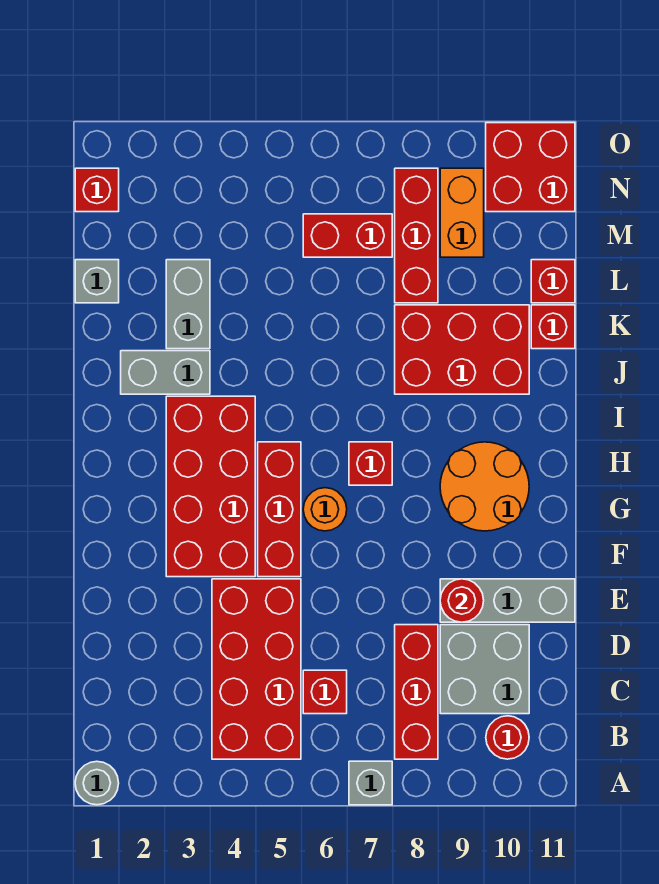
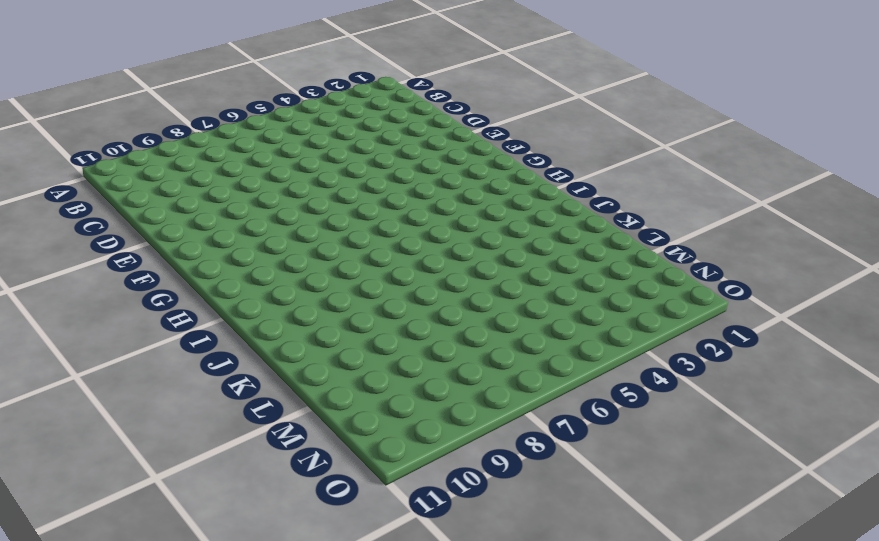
none -> grey 1x1 round brick [75,761,119,805]
none -> grey 1x1 brick [349,761,392,805]
none -> red 2x4 brick [212,579,301,759]

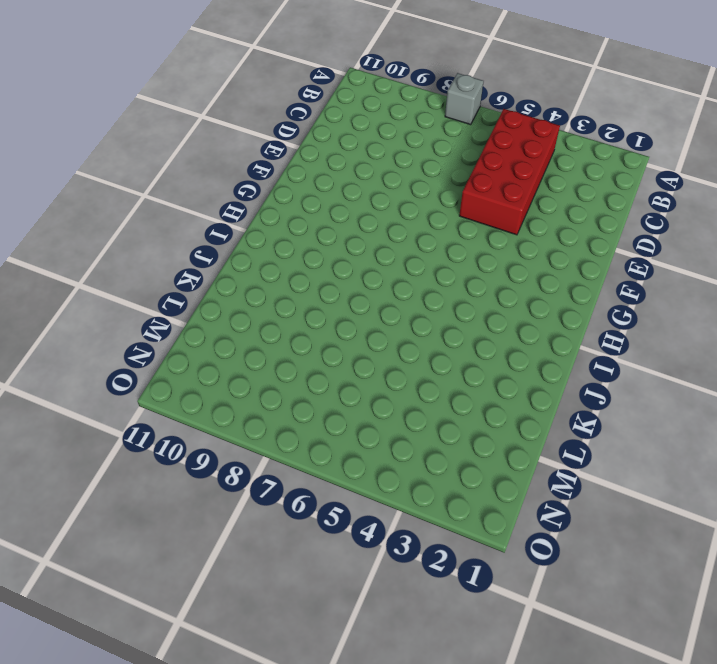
none -> grey 1x1 round brick [75,761,119,805]
none -> red 1x3 brick [395,625,438,759]
none -> red 1x1 round brick [486,716,529,759]

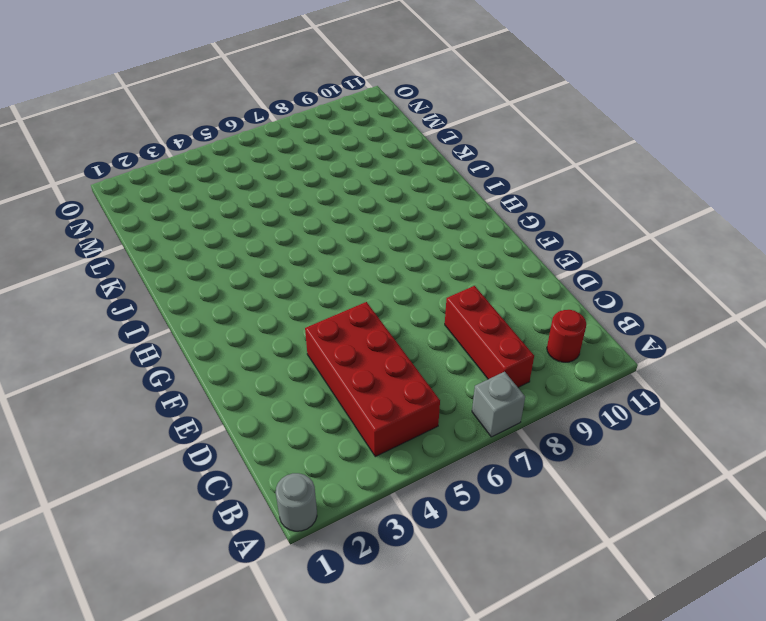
none -> red 1x1 brick [303,670,347,714]
none -> grey 2x2 brick [440,625,529,714]
none -> grey 1x3 brick [440,579,575,622]

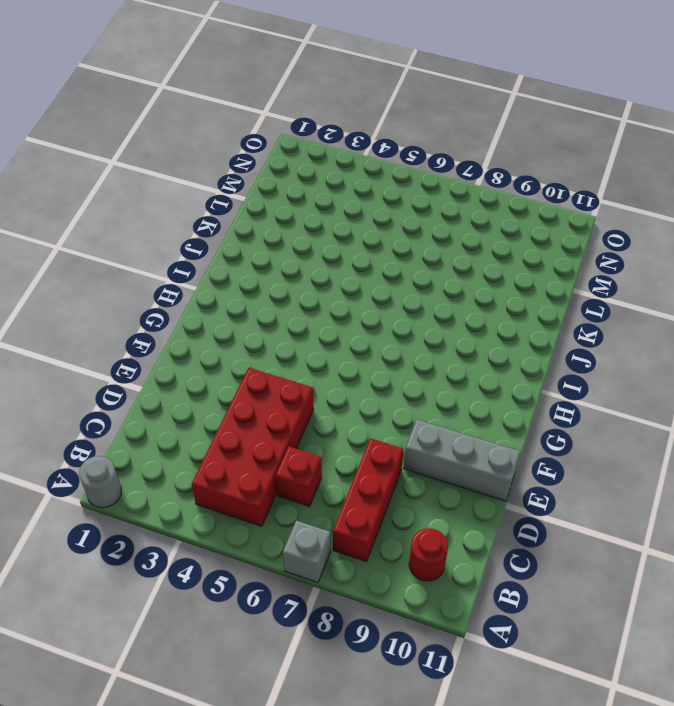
none -> grey 2x2 brick [440,625,529,714]
none -> red 2x4 brick [166,396,255,577]
none -> red 1x3 brick [258,442,301,577]

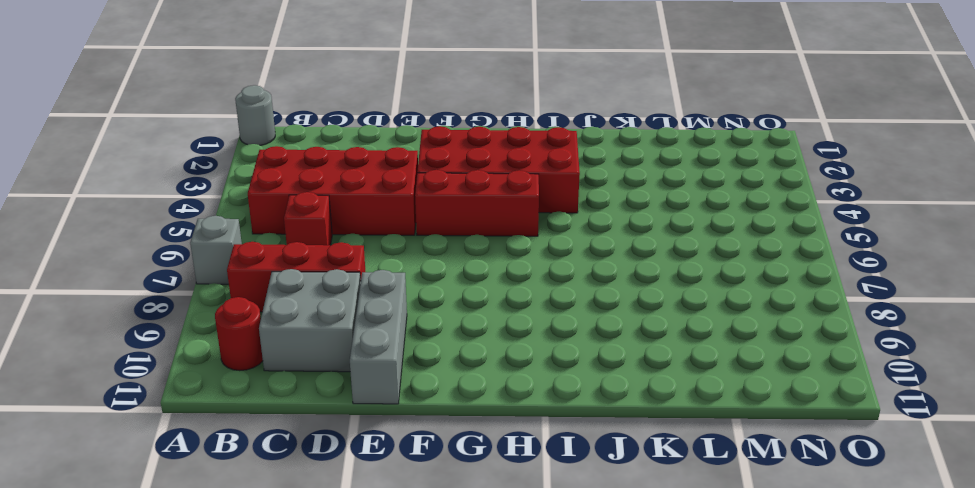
none -> orange 1x1 round brick [303,488,347,531]
none -> orange 2x2 round brick [440,442,529,531]
none -> red 1x1 brick [349,442,392,485]

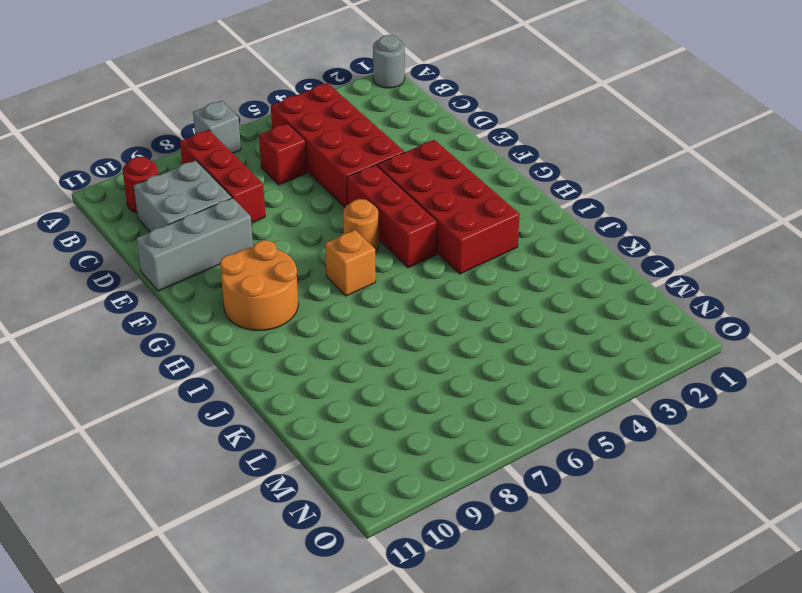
orange 1x1 brick [325,230,376,296] -> red 1x1 brick [349,442,392,485]
none -> grey 1x2 brick [121,351,210,394]
none -> red 2x3 brick [395,305,529,394]
none -> grey 1x2 brick [166,260,210,349]

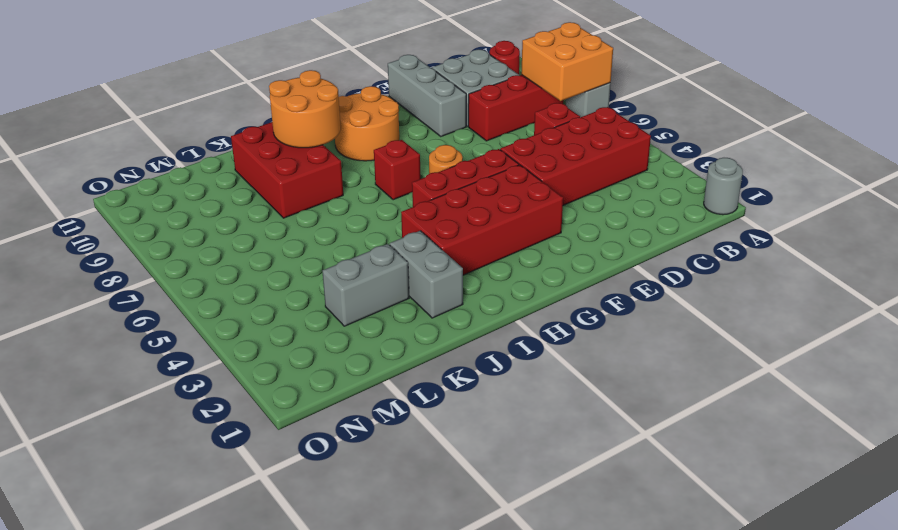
orange 2x2 brick [521,22,613,101] -> none
orange 2x2 round brick [269,70,341,148] -> none
none -> red 1x1 brick [531,305,575,349]
none -> grey 1x1 brick [75,260,119,303]
none -> red 1x3 brick [395,168,438,303]

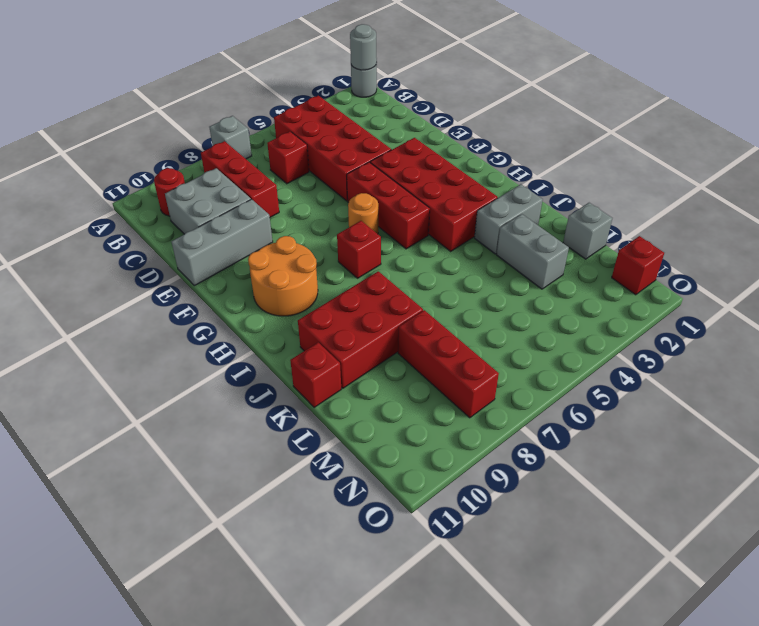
grey 1x1 round brick [350,24,377,70] -> none
none -> red 1x1 brick [531,260,575,303]
none -> red 1x2 brick [303,214,392,257]
none -> orange 1x2 brick [440,168,484,257]

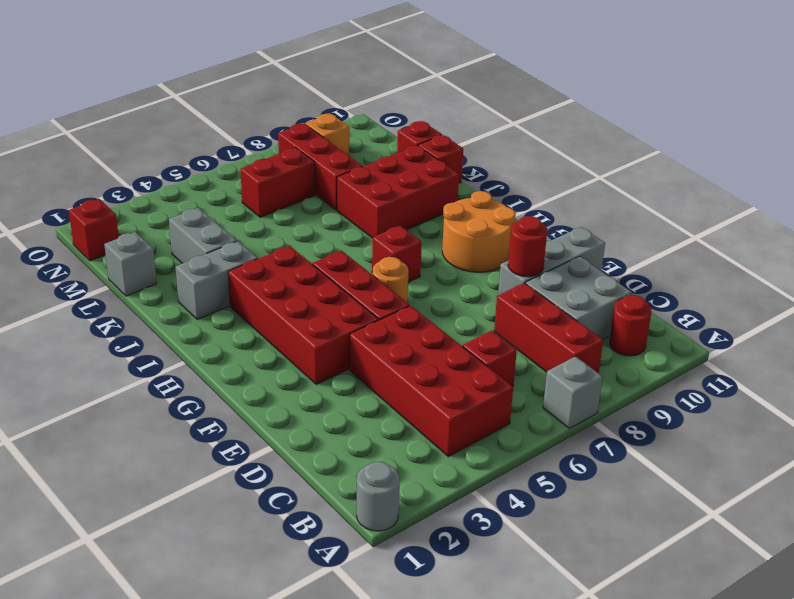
orange 1x1 brick [305,114,349,155] -> orange 1x2 brick [440,168,484,257]
none -> red 2x2 brick [486,123,575,212]

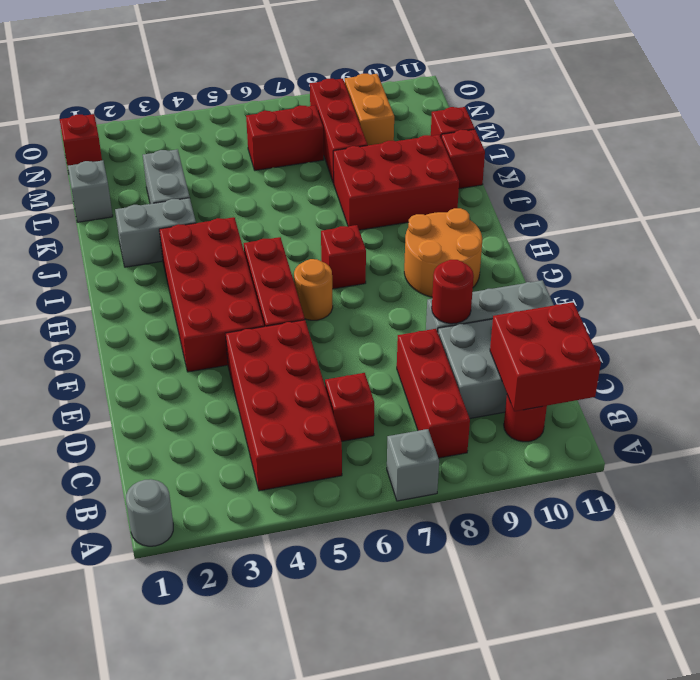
red 2x2 brick [490,302,601,411] -> red 2x2 brick moved to [486,123,575,212]

